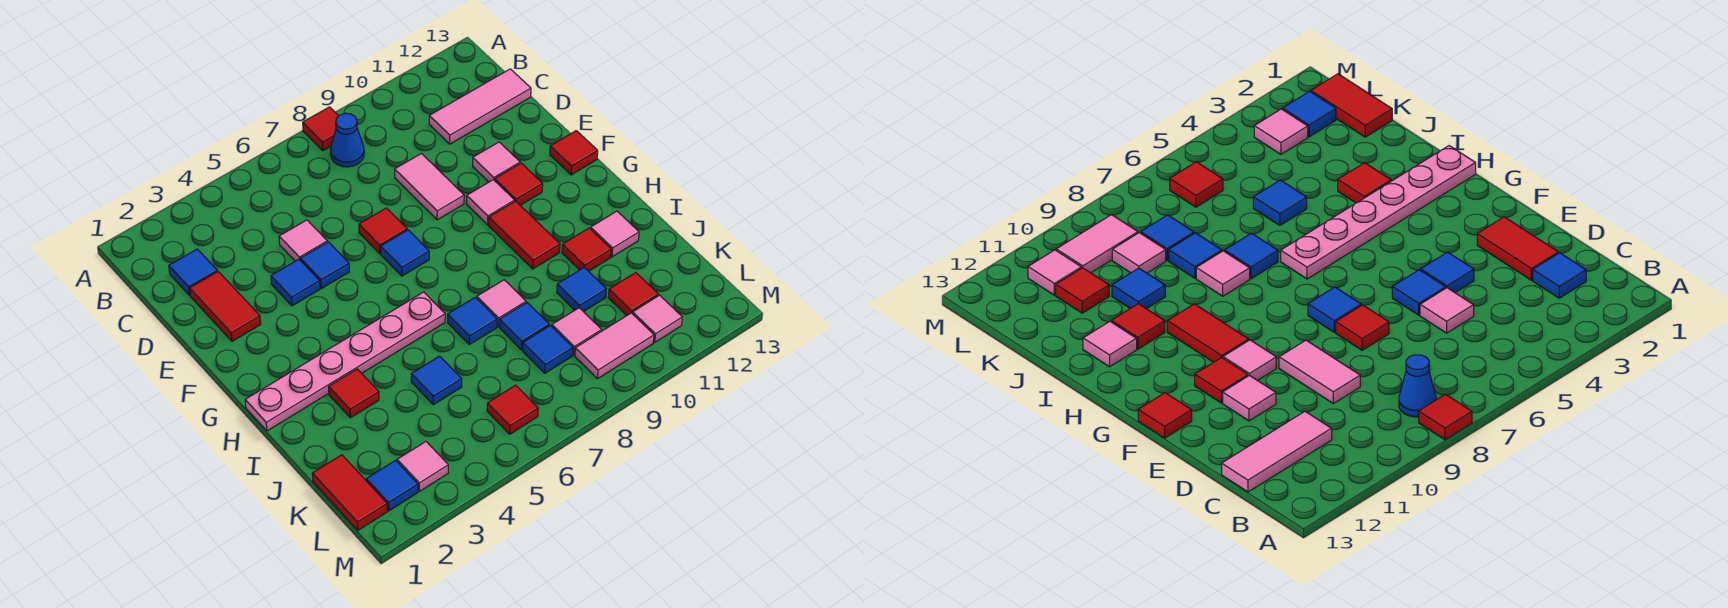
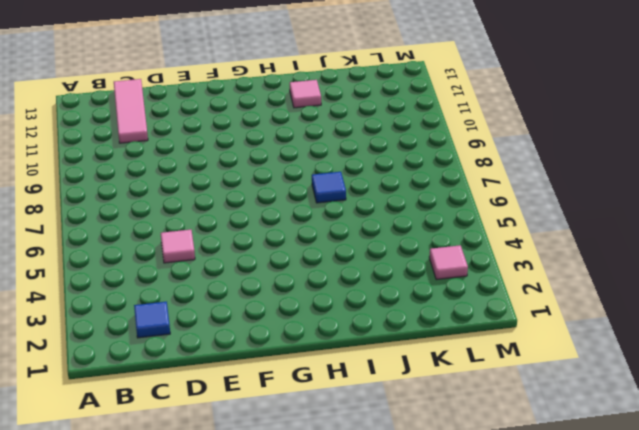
none -> red 1x1 tile [303,107,338,151]
none -> blue 1x1 cone [330,113,364,167]
none -> red 1x2 tile [190,272,261,341]
none -> pink 1x2 tile [395,154,464,220]

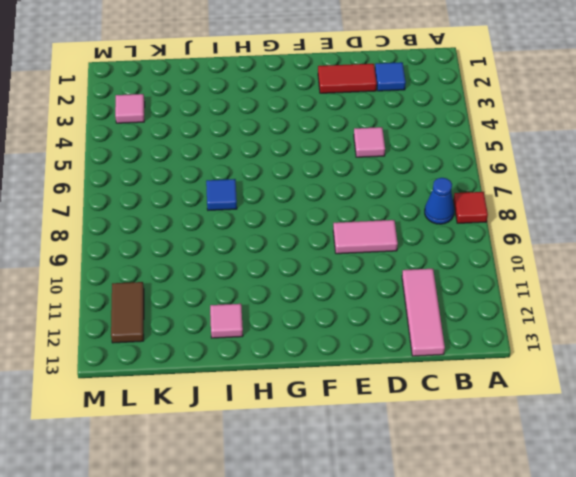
brown 1x2 tile [111,282,144,343] -> pink 1x1 tile [633,295,682,342]
none -> blue 1x1 tile [271,259,320,306]
none -> blue 1x1 tile [301,242,349,288]
none -> red 1x1 tile [359,208,407,254]
none -> pink 1x1 tile [473,142,520,182]

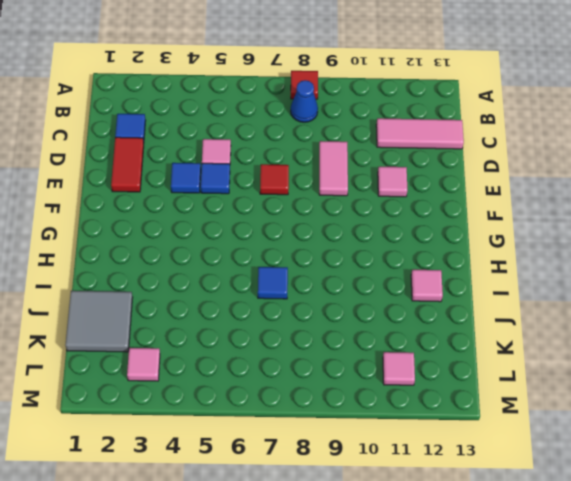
grey 2x2 tile [65,291,133,352] -> red 1x2 tile [312,455,387,530]
none -> blue 1x1 tile [381,230,429,276]
none -> pink 1x1 tile [467,180,515,225]
none -> red 1x1 tile [495,163,543,205]
none -> red 1x1 tile [550,131,598,175]

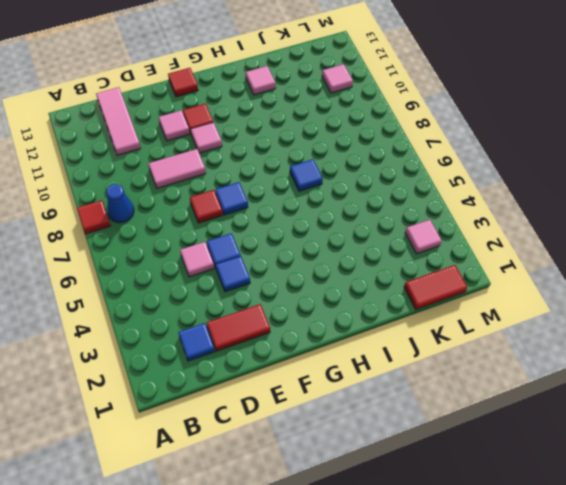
none -> red 1x2 tile [489,201,560,269]
none -> pink 1x6 plate [245,292,445,431]
none -> red 1x1 tile [329,369,379,418]
none -> pink 1x1 tile [477,280,526,327]

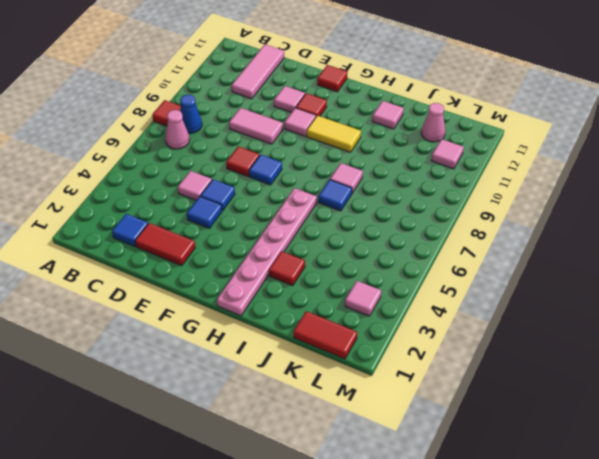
pink 1x1 cone [165,110,189,149] -> none
yellow 1x2 tile [307,116,361,152] -> red 1x2 tile [489,201,560,269]
pink 1x1 cone [421,103,445,142] -> none
none -> red 1x1 tile [562,228,611,271]
none -> blue 1x1 tile [411,356,462,405]
none -> blue 1x1 tile [499,303,549,350]
none -> blue 1x1 tile [557,268,606,312]

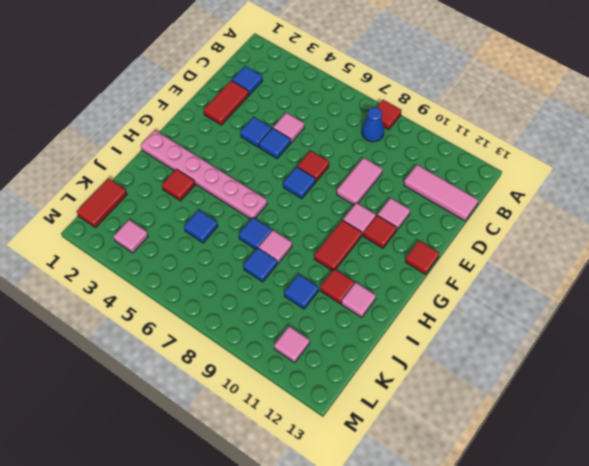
none -> blue 1x1 tile [523,326,573,373]
none -> pink 1x1 tile [552,308,602,355]
none -> red 1x1 tile [608,273,658,316]
none -> blue 1x1 tile [366,461,418,511]

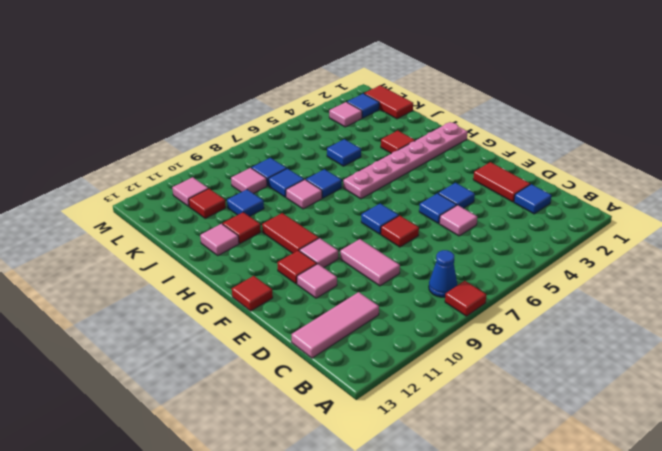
none -> red 1x1 tile [487,385,538,434]
none -> pink 1x2 tile [575,313,654,379]

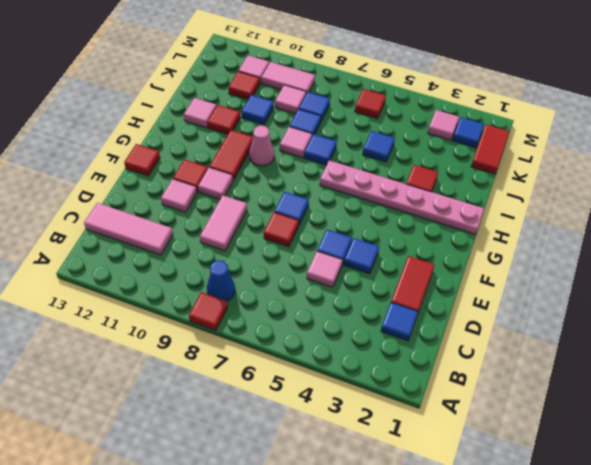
pink 1x1 cone [249,126,274,166] -> none

